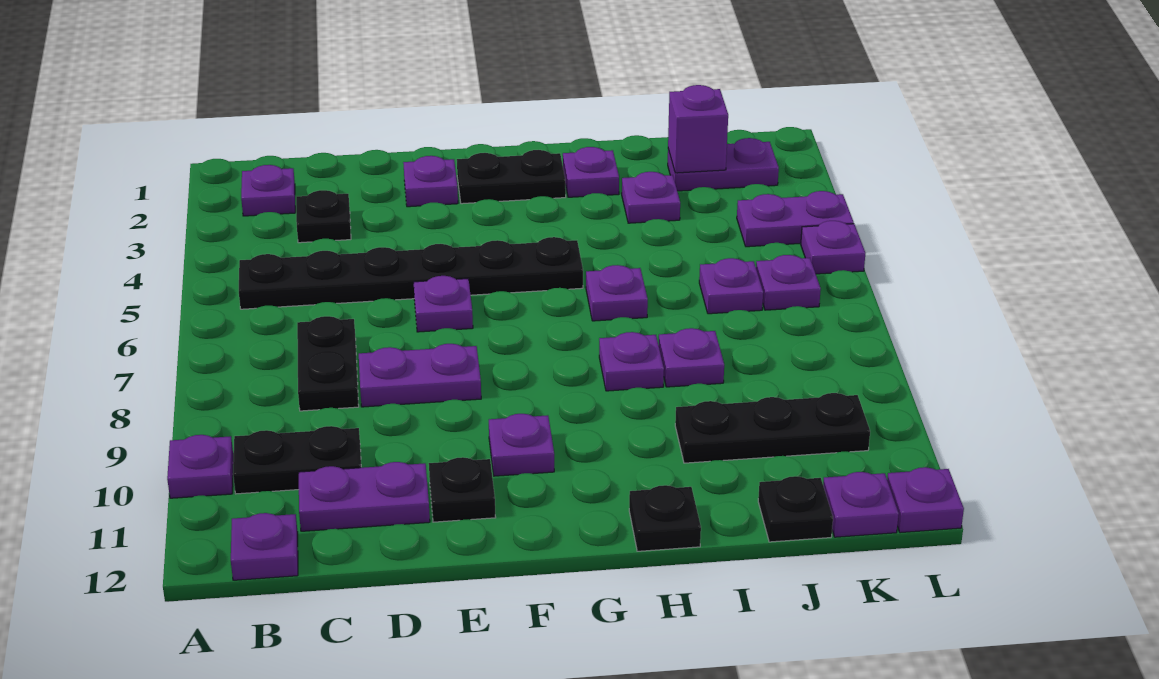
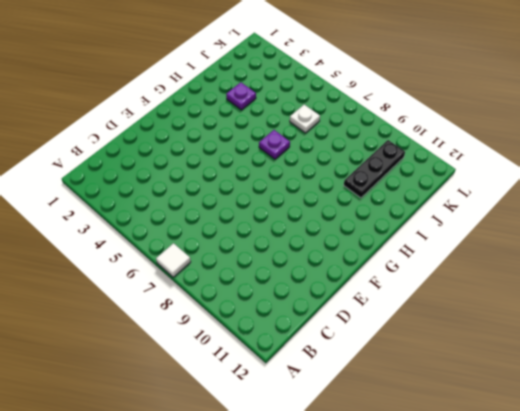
white 1x1 tile [156,243,191,277] -> none
white 1x1 plate [290,105,320,133] -> purple 1x1 plate [699,258,763,314]
none -> purple 1x1 plate [167,435,233,498]
none -> purple 1x1 plate [241,165,295,216]
none -> black 1x6 plate [239,237,583,309]
none -> black 1x2 plate [233,426,361,494]

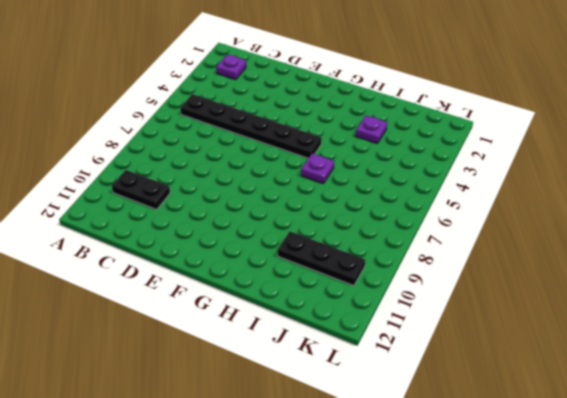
none -> purple 1x1 plate [167,435,233,498]
none -> purple 1x1 plate [231,513,298,580]
none -> black 1x1 plate [296,190,351,243]
none -> black 1x2 plate [297,316,359,411]

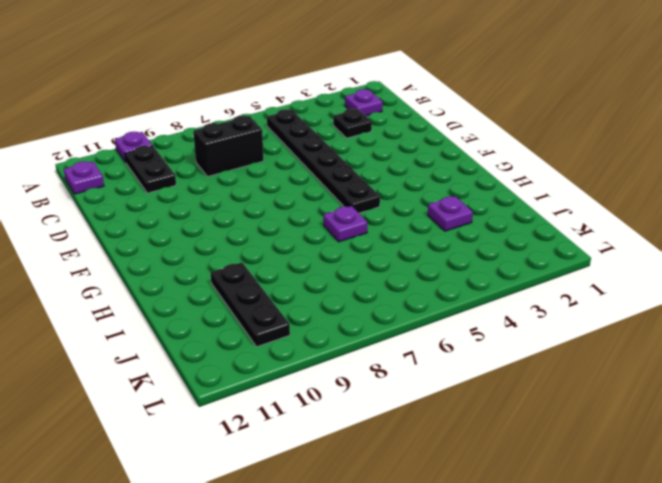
black 1x2 brick [193,116,264,177] -> black 1x2 plate [297,316,359,411]
none -> purple 1x2 plate [299,462,430,531]
none -> purple 1x2 plate [359,344,481,407]
none -> purple 1x1 plate [403,156,458,207]
none -> purple 1x1 plate [414,276,473,332]

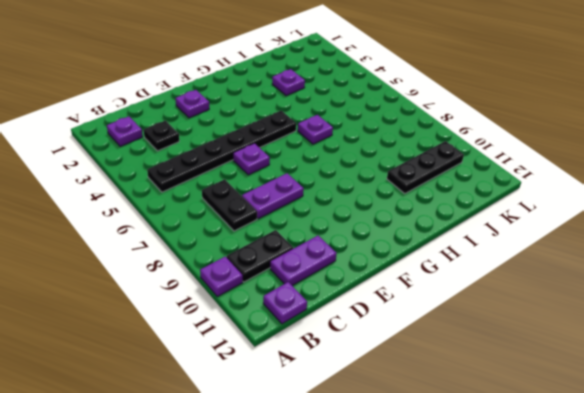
none -> black 1x1 plate [429,457,496,522]
none -> black 1x2 plate [457,150,566,204]
none -> purple 1x1 plate [489,414,554,476]
none -> purple 1x1 plate [563,147,619,197]

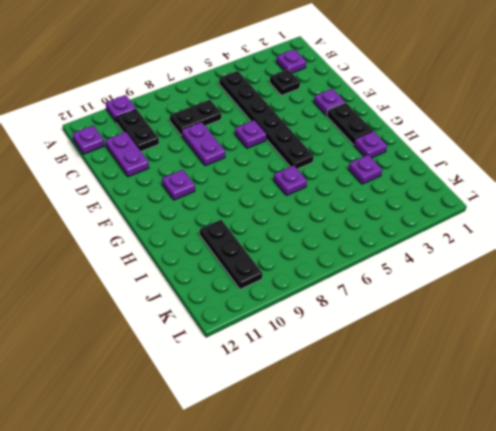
none -> black 1x1 plate [429,457,496,522]
none -> purple 1x1 plate [599,332,664,391]
none -> black 1x1 plate [629,485,701,551]
none -> purple 1x1 plate [659,328,724,387]

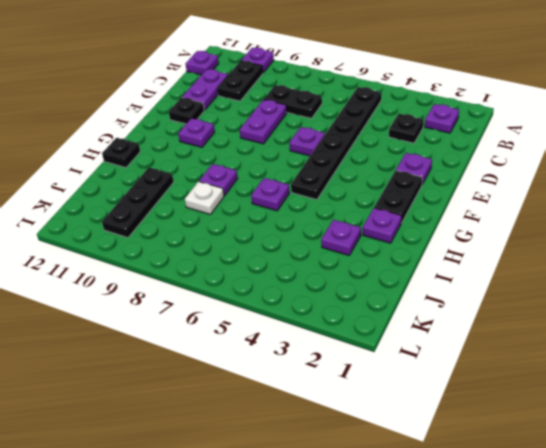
white 1x1 plate [185,181,224,215] -> purple 1x1 plate [659,328,724,387]
none -> purple 1x2 plate [668,138,779,191]
none -> purple 1x1 plate [699,258,763,314]
none -> black 1x1 plate [758,476,833,542]
none -> purple 1x2 plate [737,191,854,247]

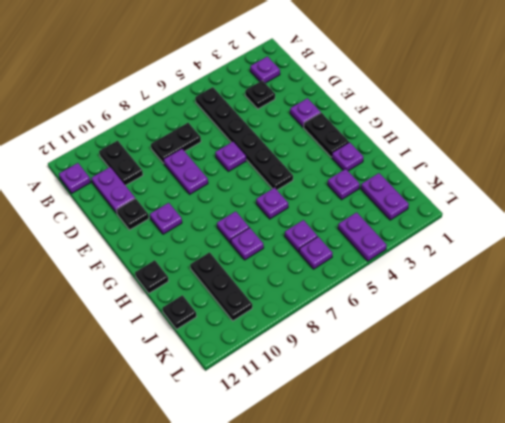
none -> purple 1x1 plate [167,435,233,498]
none -> purple 1x1 plate [823,472,899,537]
none -> purple 1x1 plate [801,221,865,274]
none -> purple 1x1 plate [887,467,964,533]

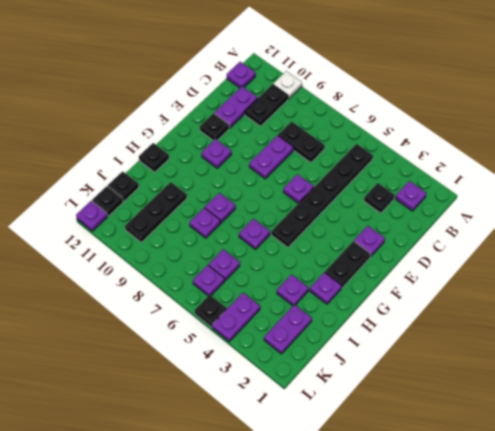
white 1x1 plate [273,71,302,99] -> purple 1x1 plate [167,435,233,498]
black 1x1 plate [92,186,123,216] -> purple 1x1 plate [823,472,899,537]
black 1x1 plate [194,295,227,327] -> purple 1x1 plate [801,221,865,274]
none -> purple 1x1 brick [668,85,728,173]

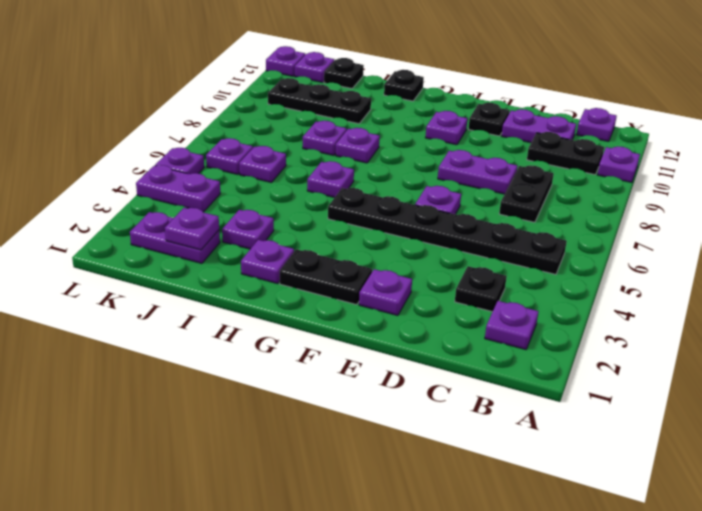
purple 1x1 plate [165,208,219,250] -> purple 1x1 brick [668,85,728,173]

